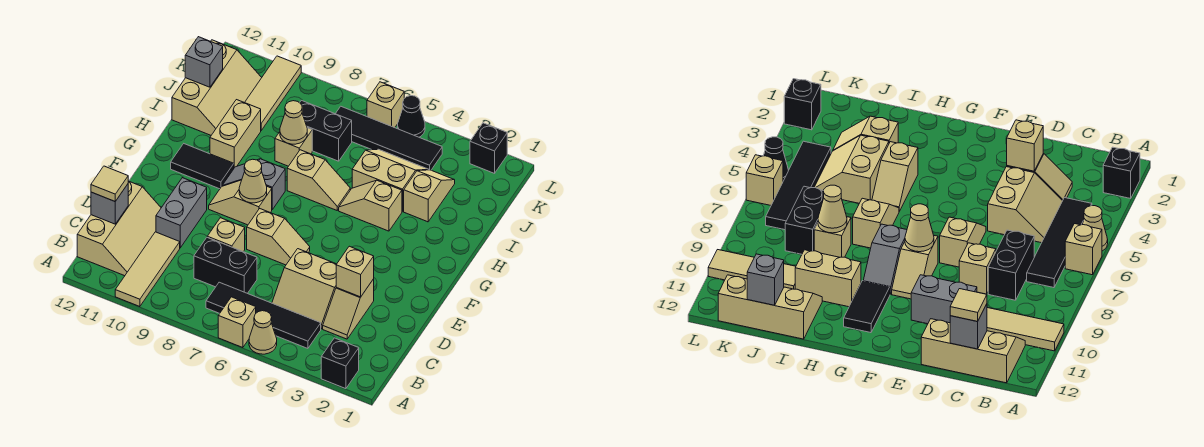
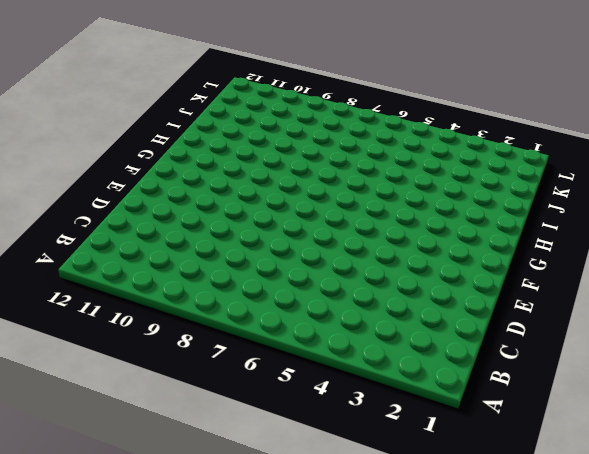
none -> black 1x1 brick [321,338,359,389]
none -> tan 1x1 cone [249,311,277,354]
none -> tan 1x1 brick [218,297,256,348]
none -> tan 1x3 tile [115,232,180,307]

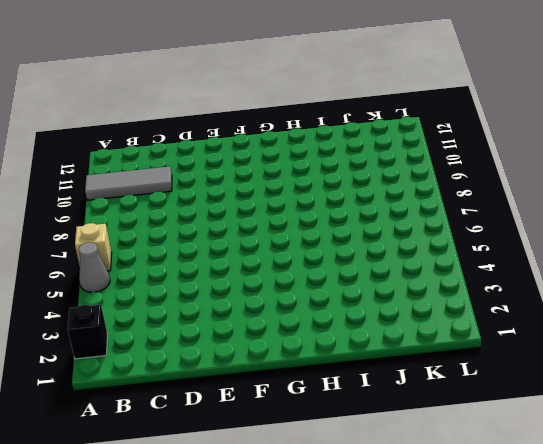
grey 1x1 cone [78,242,110,292] -> tan 1x1 cone [249,311,277,354]
grey 1x3 tile [85,166,172,200] -> tan 1x3 tile [115,232,180,307]
none -> black 1x4 tile [206,282,321,348]
none -> tan 2x3 slope [77,181,161,276]
none -> tan 1x2 slope [323,279,374,339]
none -> tan 2x2 slope [272,249,336,329]

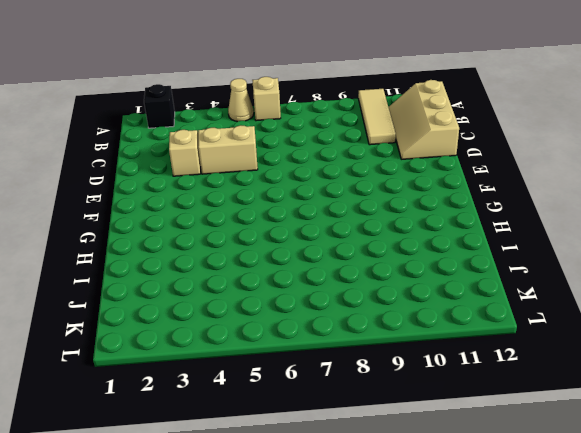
none -> black 1x4 tile [206,282,321,348]
none -> black 1x2 brick [194,238,257,293]
none -> tan 1x1 brick [207,218,245,252]
none -> grey 1x2 brick [156,178,207,248]

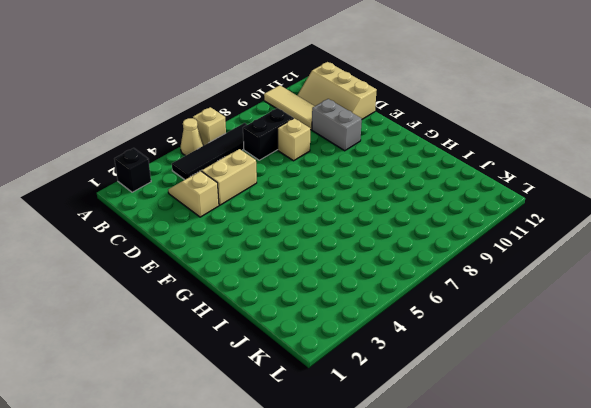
none -> tan 1x2 slope [247,209,310,265]
none -> tan 1x2 slope [209,180,272,225]
none -> grey 1x2 slope [223,159,285,209]
none -> black 1x2 tile [171,144,234,189]

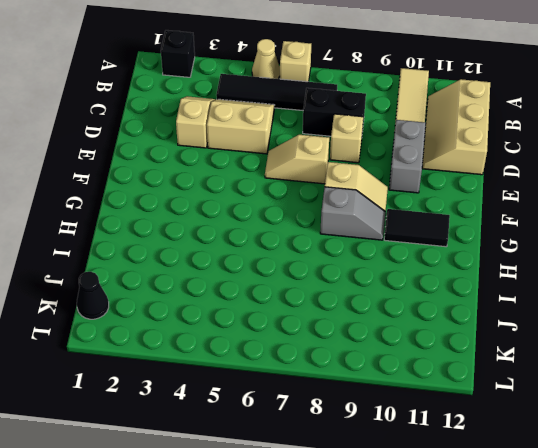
black 1x1 cone [77,272,109,319] -> black 1x1 cone moved to [398,96,425,137]
none -> tan 1x2 slope [339,180,402,231]
none -> tan 1x2 slope [287,150,350,210]
none -> tan 1x2 brick [210,100,261,168]
none -> tan 1x2 slope [404,170,455,222]

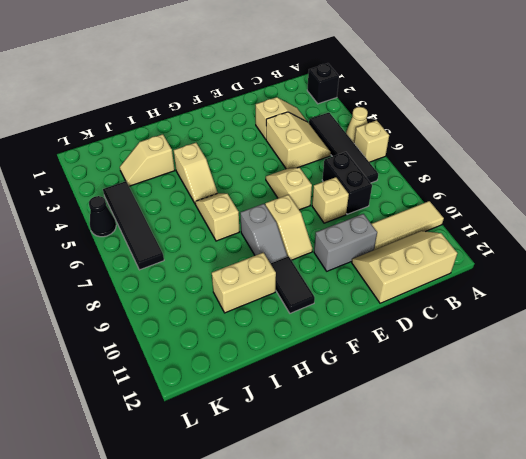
none -> tan 2x2 slope [352,149,429,212]
none -> tan 1x1 brick [275,128,312,166]
none -> tan 2x3 slope [172,40,262,135]
none -> black 1x2 brick [300,101,352,161]

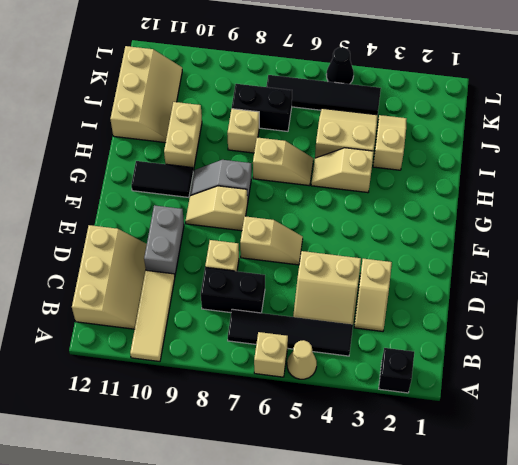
none -> tan 1x3 tile [245,56,301,130]
none -> black 1x1 brick [470,123,507,173]
none -> tan 1x1 brick [367,82,404,128]
none -> grey 1x1 brick [91,184,128,224]

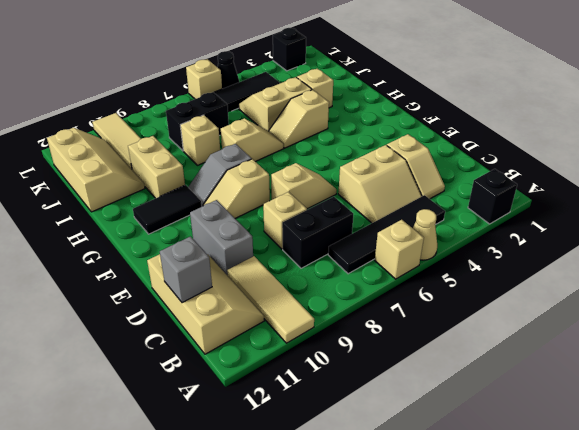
none -> tan 1x1 brick [336,246,374,297]
none -> tan 1x1 cone [239,159,267,203]
none -> tan 1x1 cone [280,101,307,144]
none -> grey 1x1 brick [185,37,223,87]

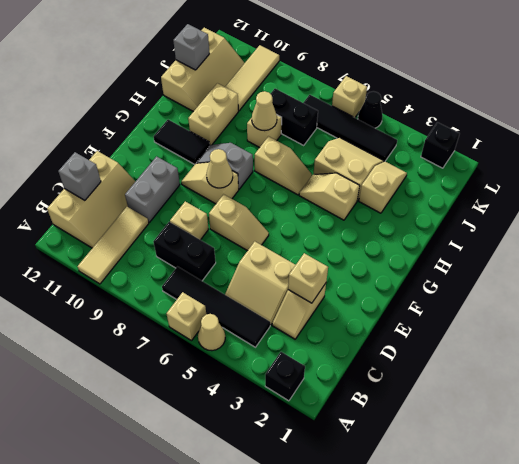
none -> tan 1x1 tile [91,166,128,201]

